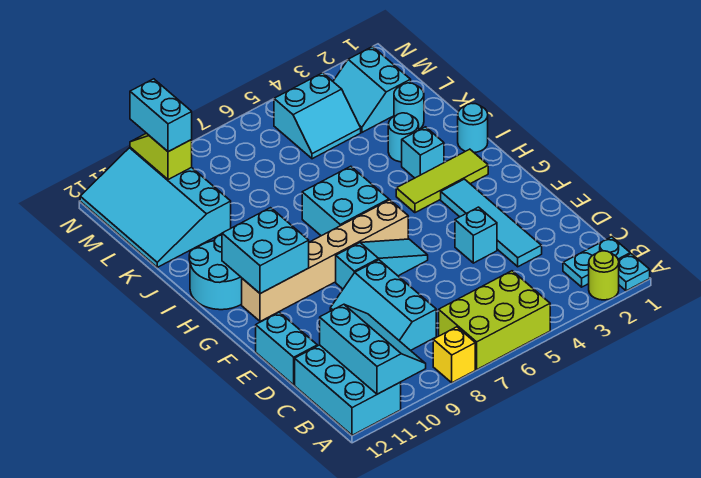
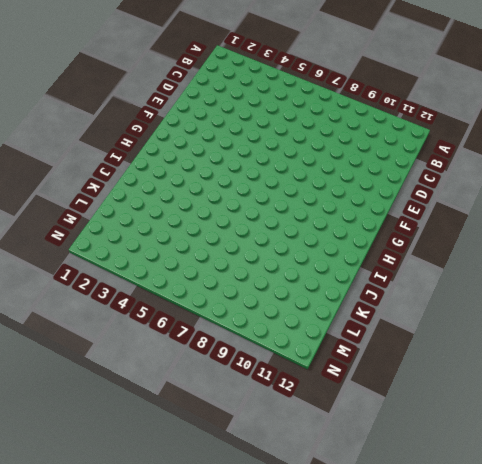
none -> cyan 1x1 plate [618,254,650,291]
none -> lime 1x1 round brick [589,251,619,300]
none -> lime 2x3 brick [439,271,550,369]

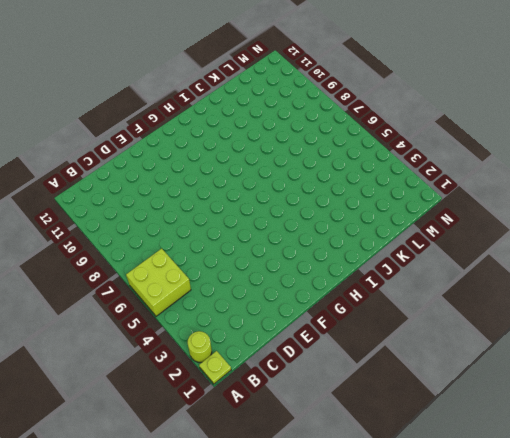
lime 1x1 plate [199,351,231,384] -> cyan 1x1 plate [618,254,650,291]
lime 2x2 brick [126,249,191,316] -> lime 2x3 brick [439,271,550,369]
none -> yellow 1x1 brick [433,327,475,383]
none -> cyan 2x3 brick [295,345,401,435]
none -> cyan 1x2 plate [563,237,630,287]

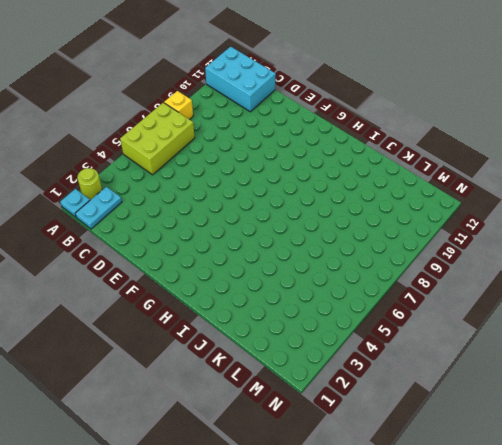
none -> cyan 2x3 slope [330,260,436,351]
none -> cyan 1x4 tile [441,179,542,267]
none -> cyan 1x2 brick [256,312,317,385]

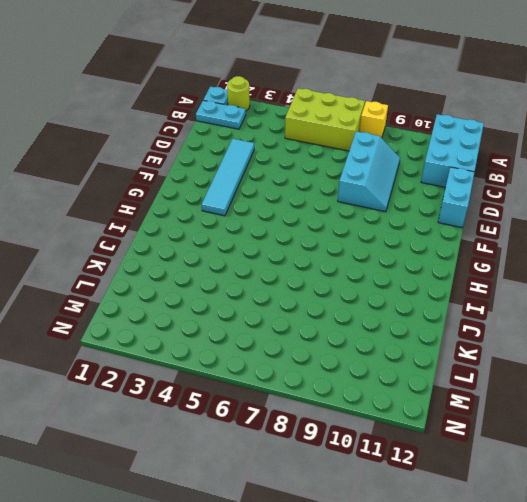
none -> cyan 1x1 brick [455,207,497,263]
none -> cyan 1x3 slope [336,239,428,289]
none -> tan 1x6 brick [242,200,408,321]

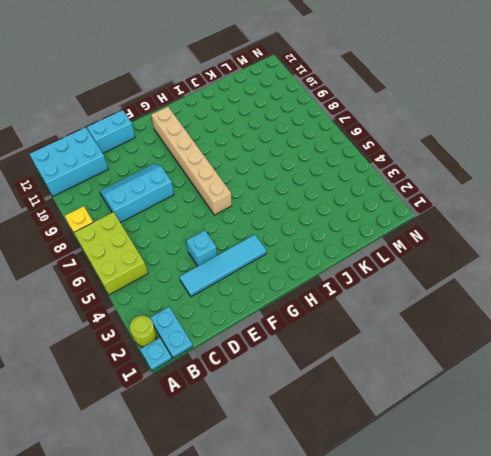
none -> cyan 1x3 slope [336,239,428,289]
none -> lime 1x3 tile [396,149,488,213]
none -> cyan 2x2 brick [302,166,389,236]

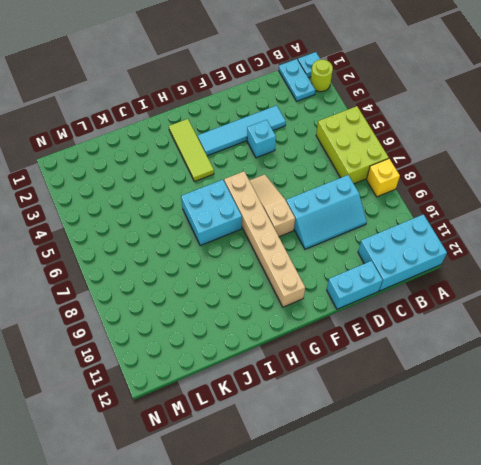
tan 1x3 slope [249,174,295,237] -> cyan 1x3 slope [336,239,428,289]
none -> cyan 2x2 round brick [189,235,242,310]
none -> cyan 1x1 round brick [458,103,488,152]
none -> cyan 1x1 brick [402,127,444,178]

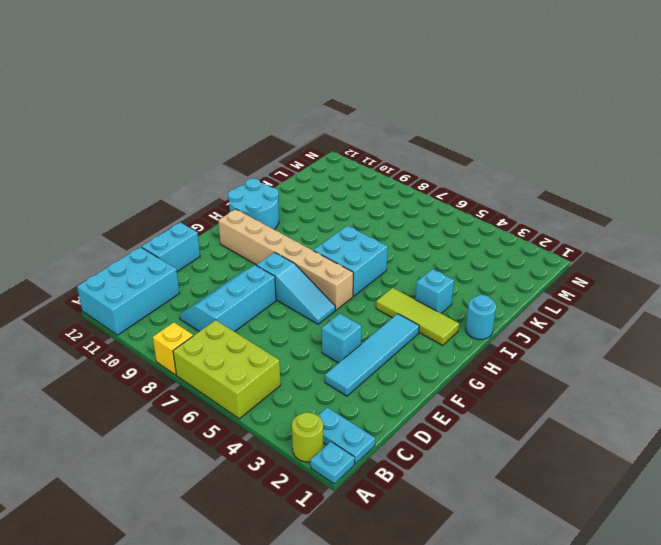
none -> cyan 1x1 round brick [388,113,419,162]
none -> cyan 1x1 round brick [394,83,424,129]
none -> cyan 3x4 slope [80,147,231,267]

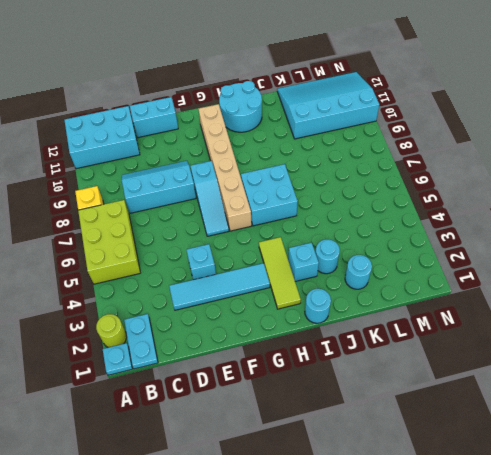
none -> cyan 2x2 slope [333,47,411,132]
none -> cyan 2x2 slope [274,73,361,159]
none -> cyan 2x3 slope [320,304,426,394]

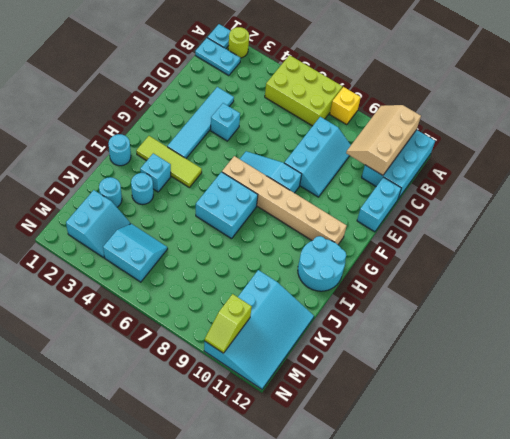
tan 2x3 slope [346,105,421,175] -> cyan 2x3 slope [320,304,426,394]
none -> cyan 2x2 brick [222,208,309,294]
none -> cyan 1x2 brick [130,79,192,152]

